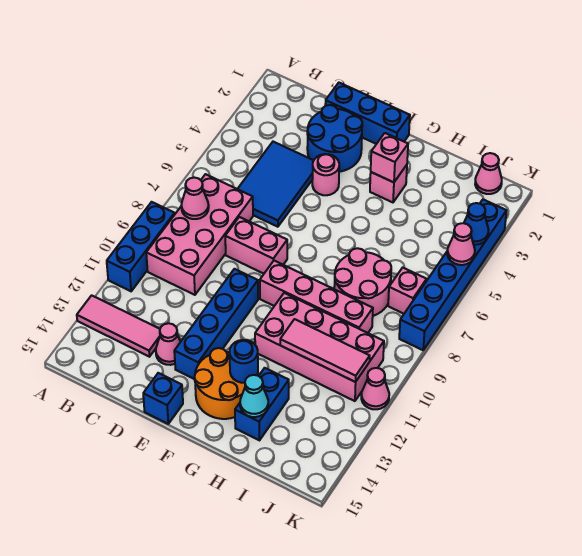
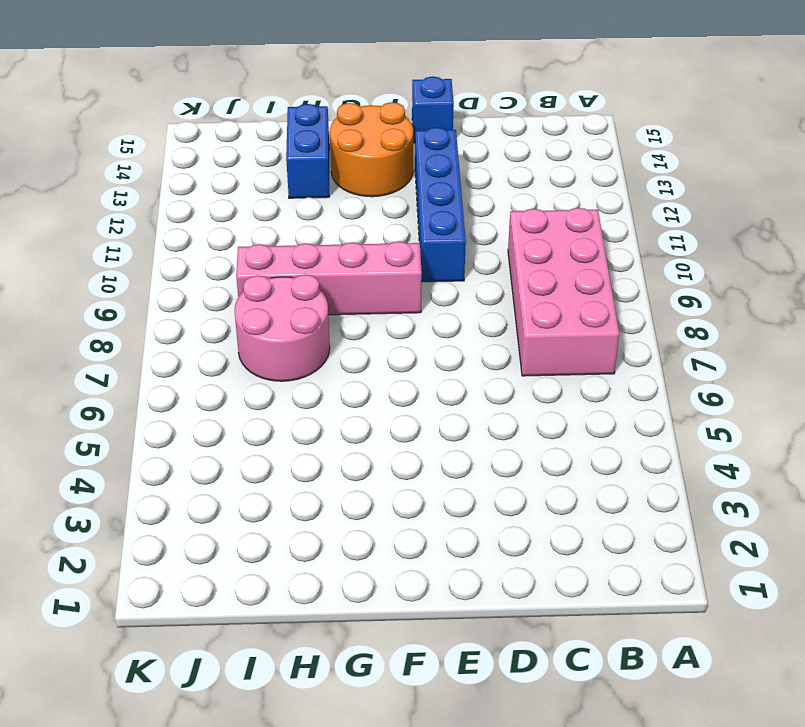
none -> blue 1x3 brick [107,202,175,291]
none -> pink 1x3 tile [77,295,160,357]
none -> blue 2x3 tile [238,142,314,227]

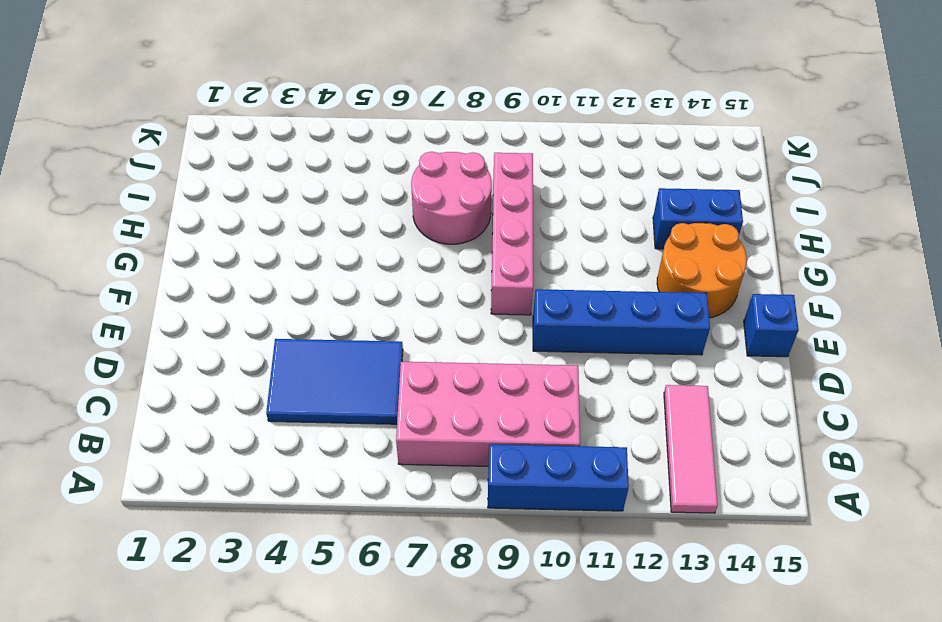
none -> blue 1x3 brick [325,83,410,144]
none -> blue 2x2 round brick [307,105,362,172]
none -> pink 1x2 brick [225,217,287,274]

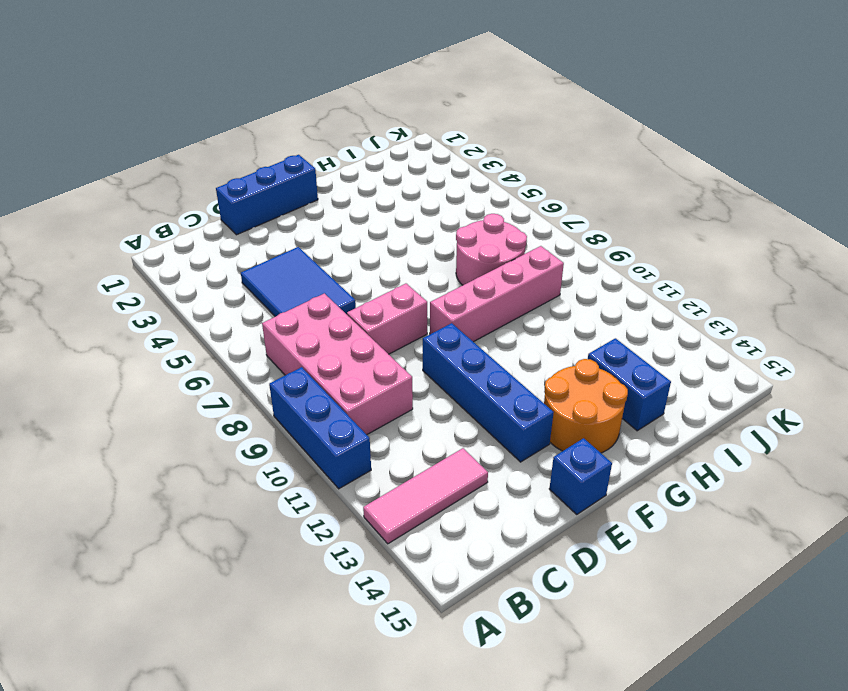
none -> blue 2x2 round brick [307,105,362,172]
none -> pink 1x1 cone [156,323,181,365]
none -> pink 1x1 round brick [312,154,339,195]

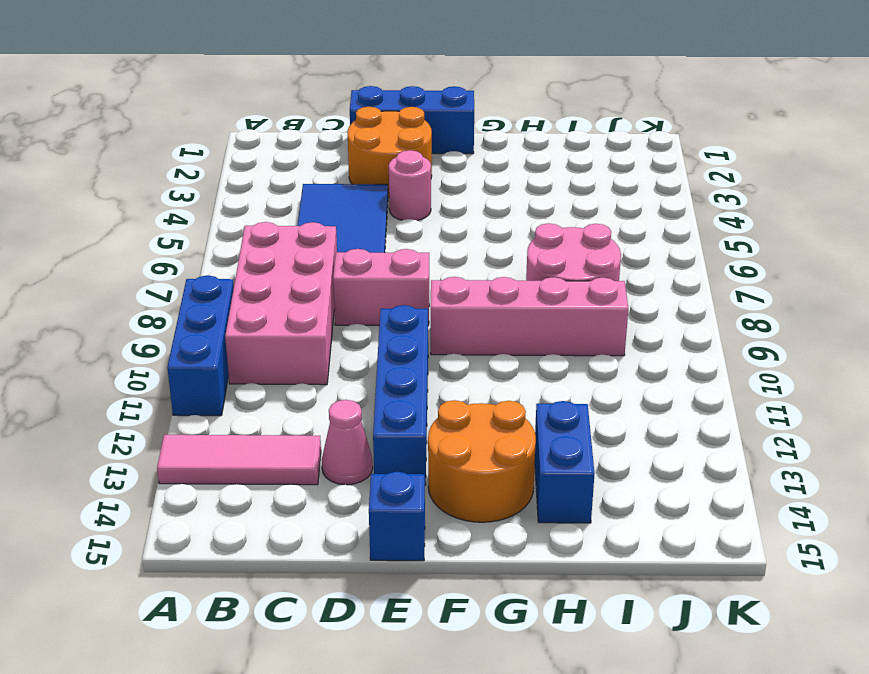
orange 2x2 round brick [348,107,432,198] -> blue 2x2 round brick [307,105,362,172]
none -> pink 1x1 brick [370,165,407,202]
none -> pink 2x4 brick [255,293,384,401]
none -> pink 1x1 cone [475,153,502,194]

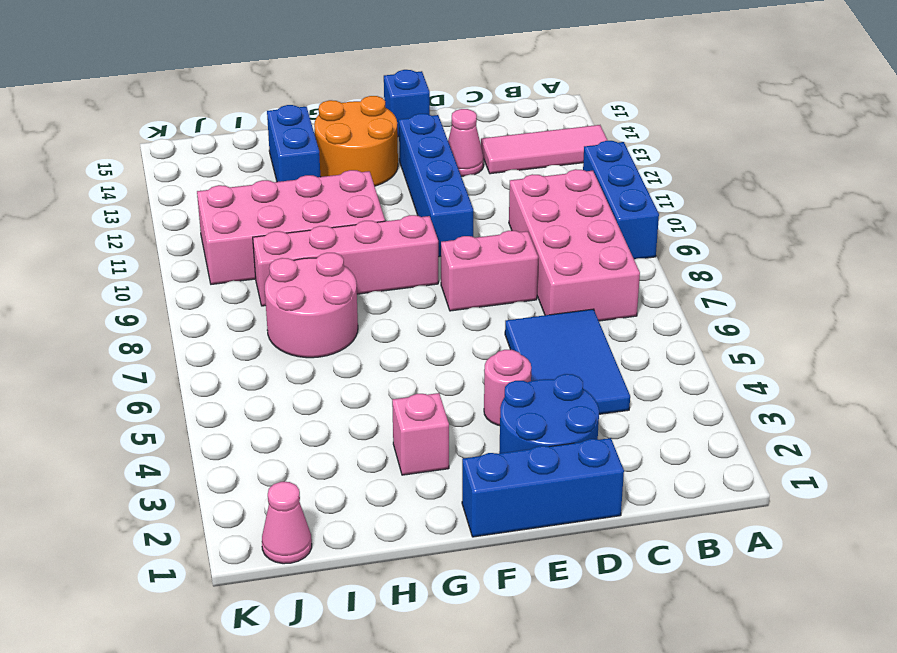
none -> pink 1x1 brick [388,268,427,314]
none -> blue 1x6 brick [399,199,507,350]
none -> pink 1x1 cone [361,368,389,409]

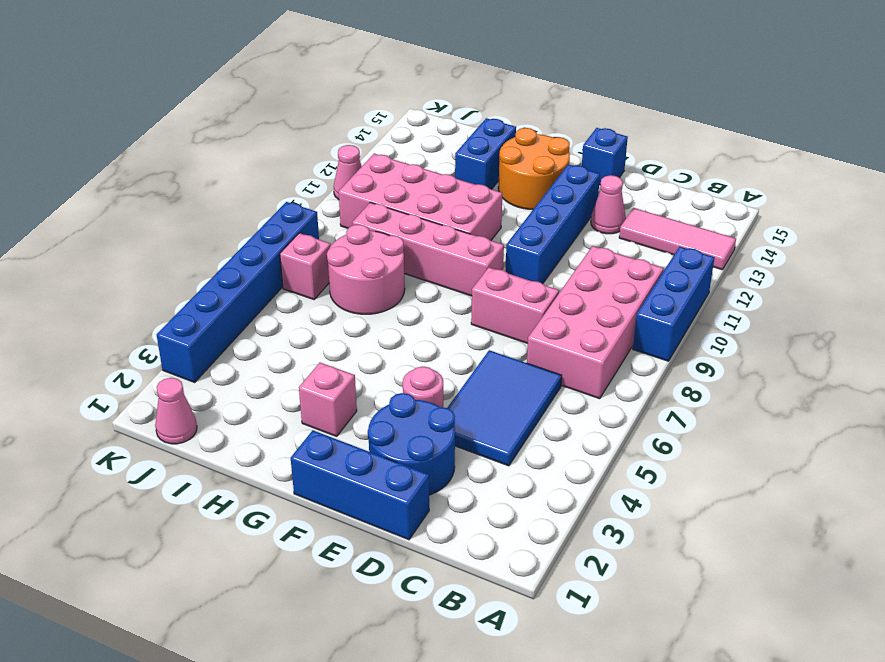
none -> pink 1x1 cone [181,178,209,219]
none -> pink 1x1 brick [371,133,408,182]
none -> blue 1x1 round brick [229,340,258,383]

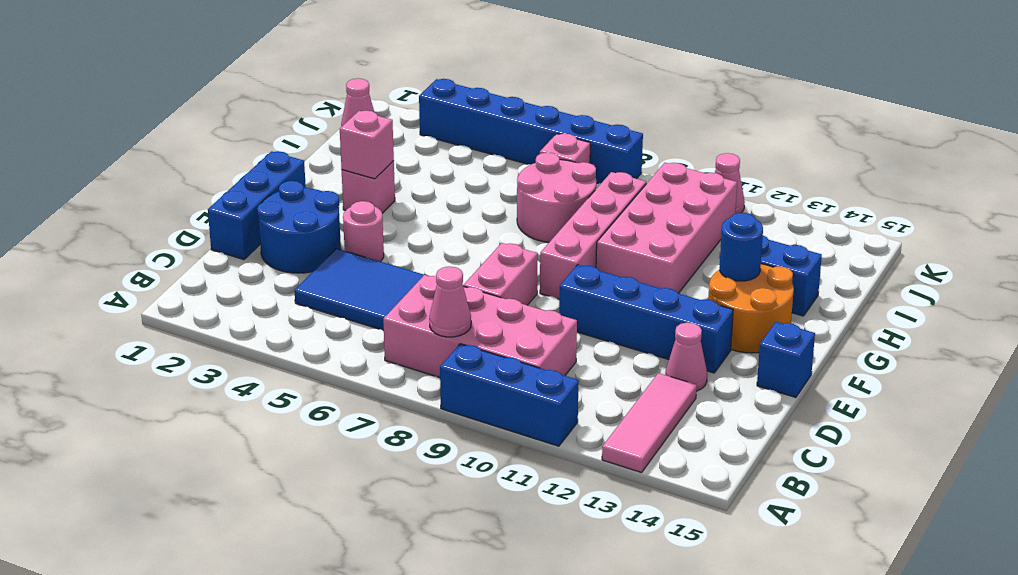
none -> pink 1x3 tile [280,319,370,382]
none -> cyan 1x1 cone [240,375,268,417]
none -> blue 1x1 cone [464,203,489,245]

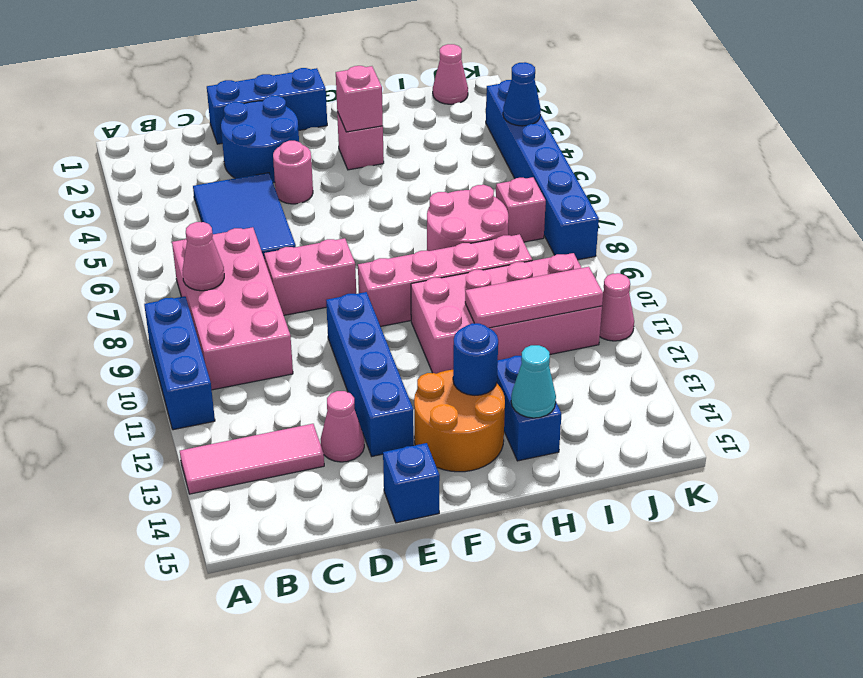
none -> pink 1x1 cone [447,223,475,265]

